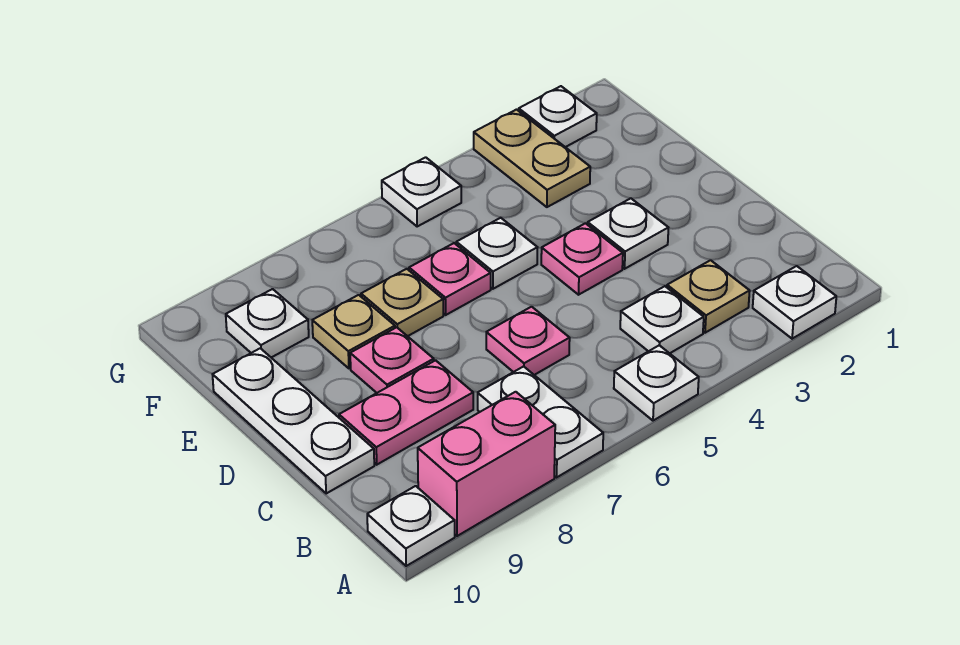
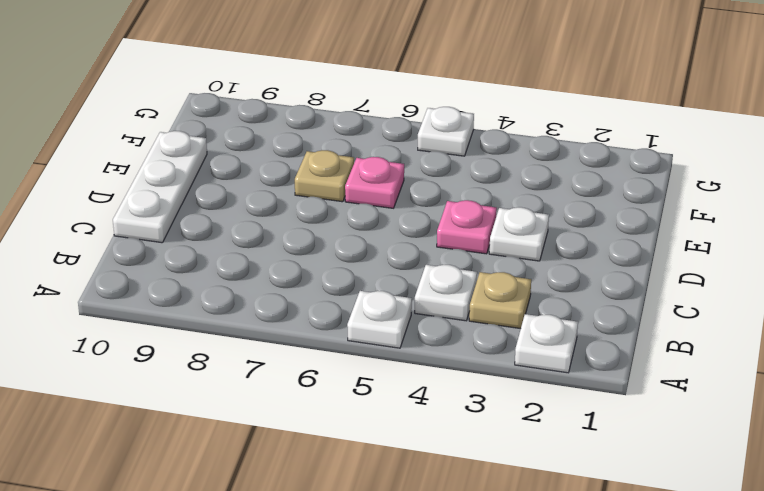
none -> white 1x2 plate [478,366,603,477]
none -> pink 1x2 brick [418,392,555,536]
none -> white 1x1 plate [367,486,455,566]

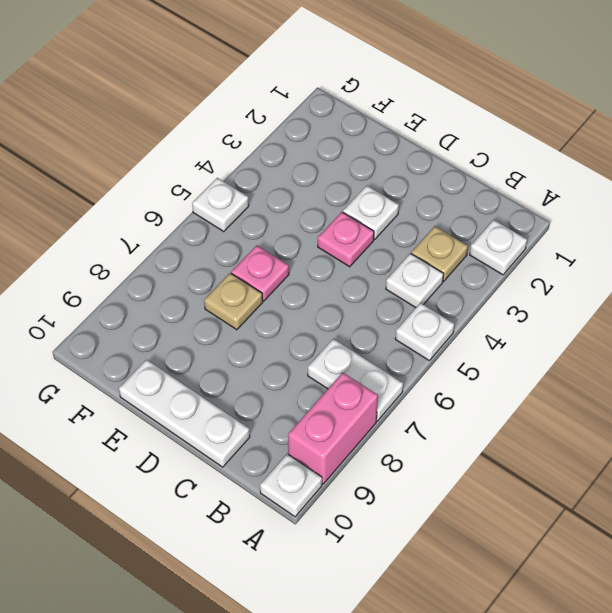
none -> pink 1x1 plate [486,307,570,375]
none -> pink 1x2 plate [339,360,473,465]
none -> pink 1x1 plate [350,327,434,393]

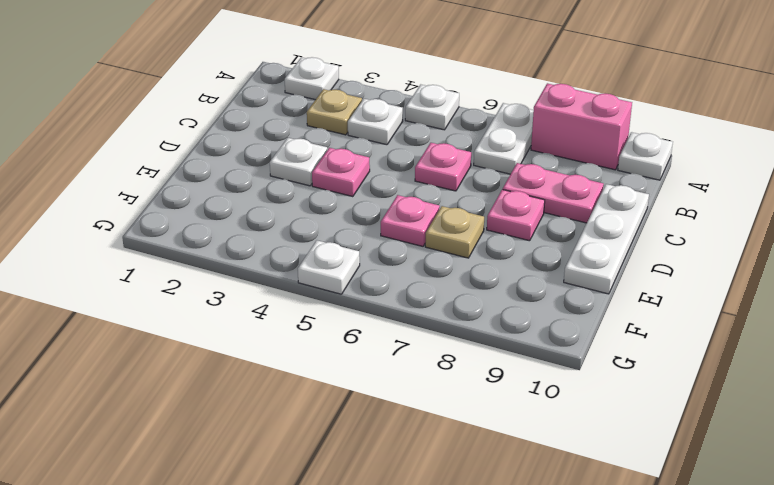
none -> white 1x1 plate [456,218,537,289]
none -> tan 1x1 plate [312,295,395,368]
none -> tan 1x2 plate [474,110,590,207]

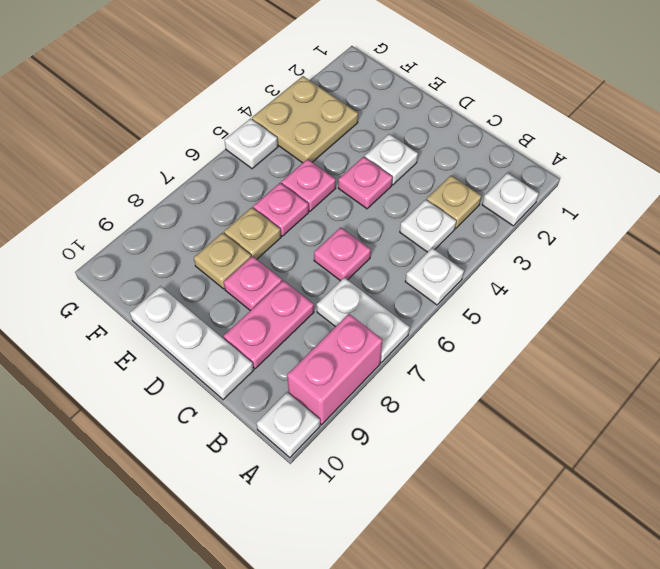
pink 1x1 plate [281,159,336,211] -> white 1x1 plate [456,218,537,289]
tan 2x2 plate [252,76,358,163] -> tan 1x2 plate [474,110,590,207]
none -> white 1x1 plate [226,289,309,357]
none -> white 1x1 plate [519,86,597,147]

